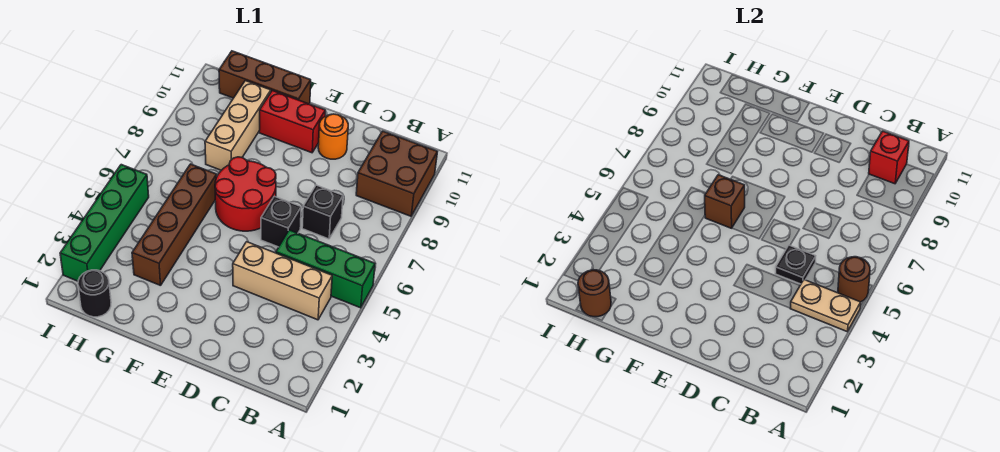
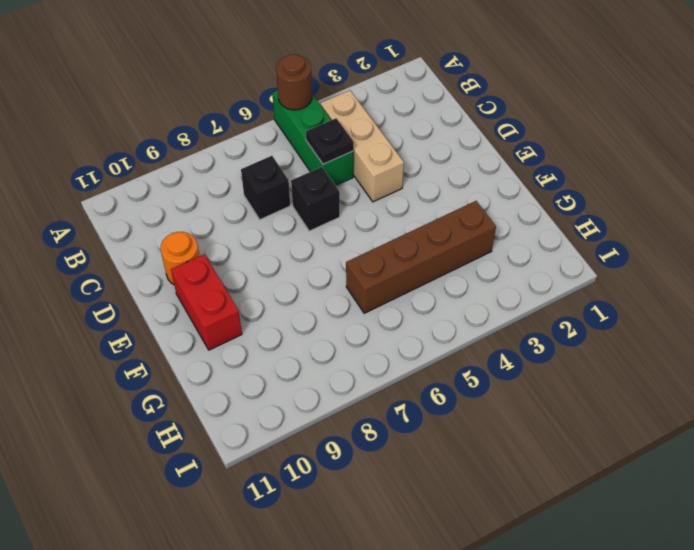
none -> brown 2x2 brick [356,131,437,216]
none -> red 2x2 round brick [215,157,276,231]
none -> brown 1x3 brick [219,51,311,104]

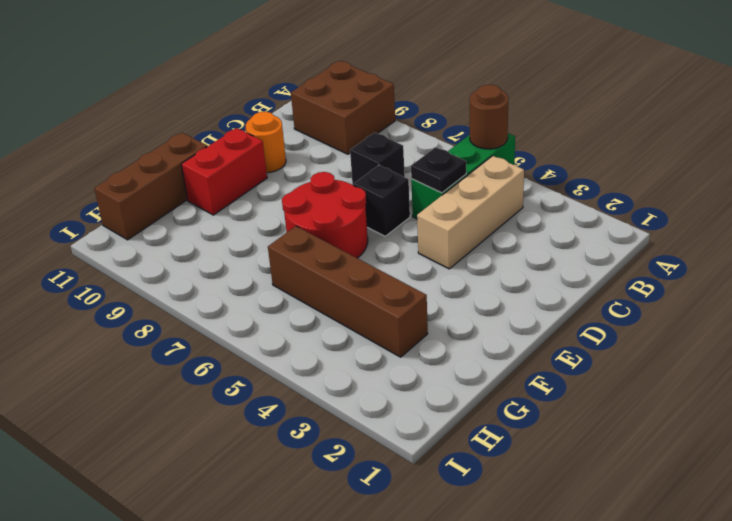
none -> tan 1x3 brick [205,81,271,170]
none -> black 1x1 round brick [78,270,111,317]
none -> green 1x4 brick [60,165,149,281]

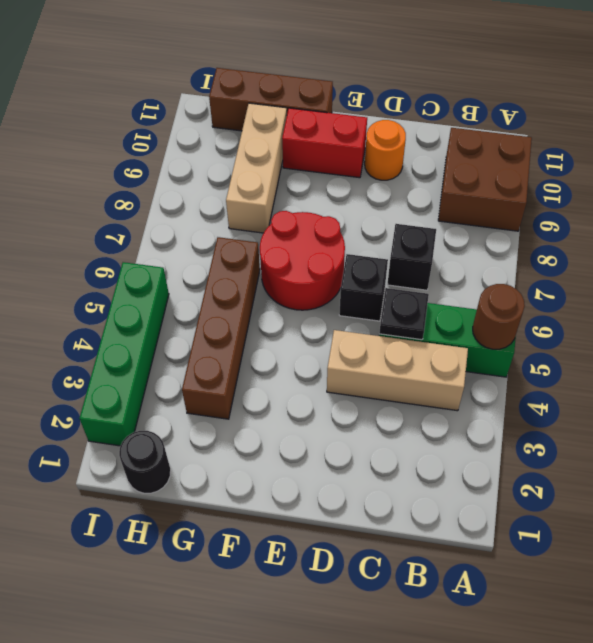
none -> tan 1x2 plate [790,280,861,332]
none -> red 1x1 brick [869,131,909,184]
none -> brown 1x1 brick [705,175,745,228]

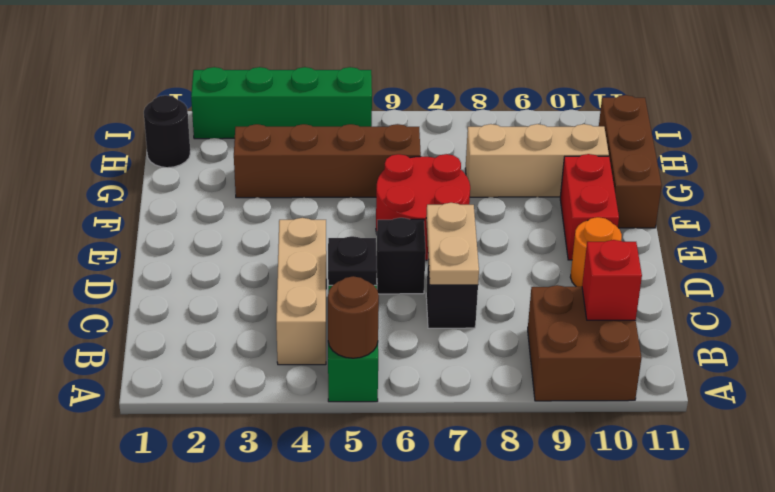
tan 1x2 plate [426,203,479,285] -> tan 1x2 plate moved to [790,280,861,332]
none -> brown 1x1 brick [705,175,745,228]
none -> brown 1x1 round brick [578,270,611,317]

